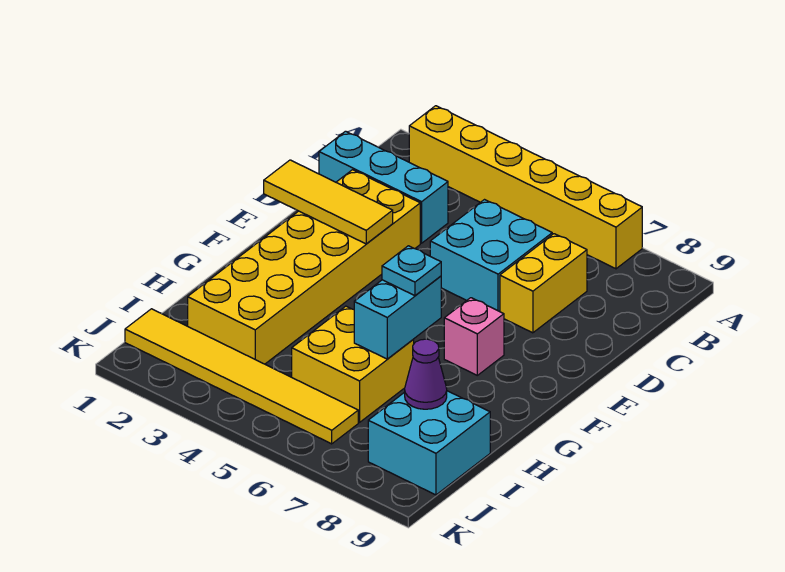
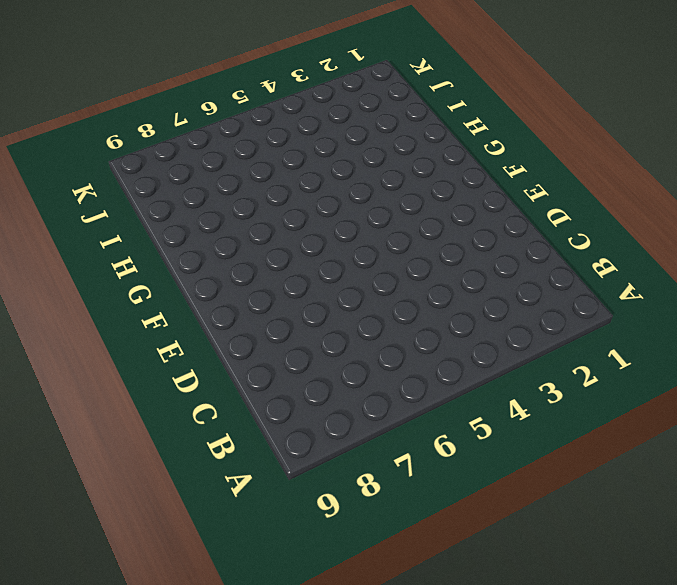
none -> yellow 1x6 brick [409,106,642,269]
none -> cyan 1x3 brick [319,131,448,243]
none -> cyan 2x2 brick [430,200,552,312]

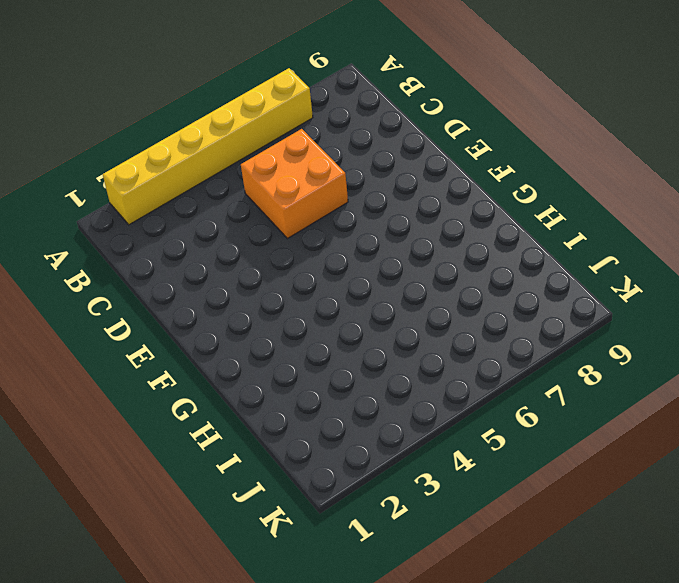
orange 2x2 brick [241,129,348,239] -> cyan 2x2 brick [430,200,552,312]
none -> cyan 1x3 brick [319,131,448,243]
none -> yellow 1x2 brick [500,234,587,333]
none -> yellow 2x6 brick [188,170,420,364]

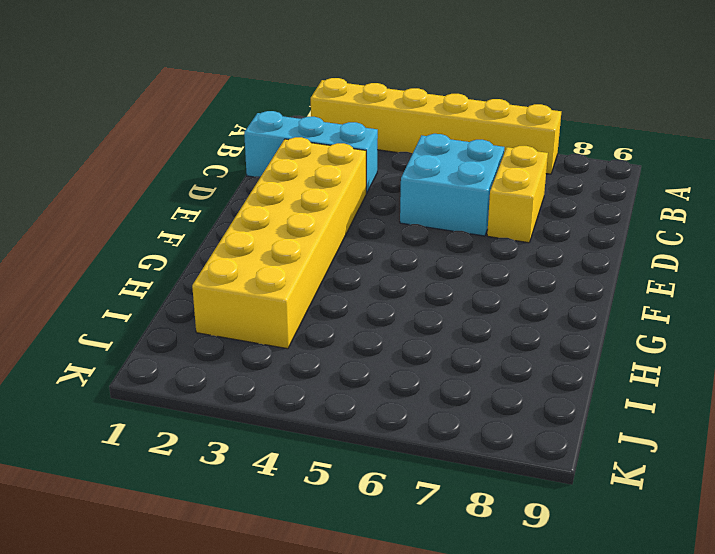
none -> pink 1x1 brick [444,298,504,375]
none -> yellow 2x2 brick [292,306,414,423]
none -> cyan 2x2 brick [368,391,490,495]

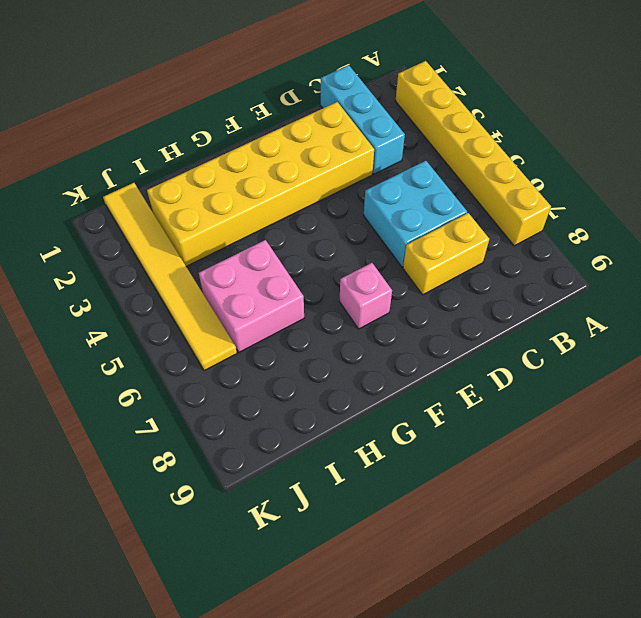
pink 2x2 brick [199,240,304,352] -> yellow 2x2 brick [292,306,414,423]
none -> cyan 2x2 brick [368,391,490,495]
none -> yellow 1x3 tile [264,160,393,244]
none -> cyan 1x2 brick [354,276,441,359]

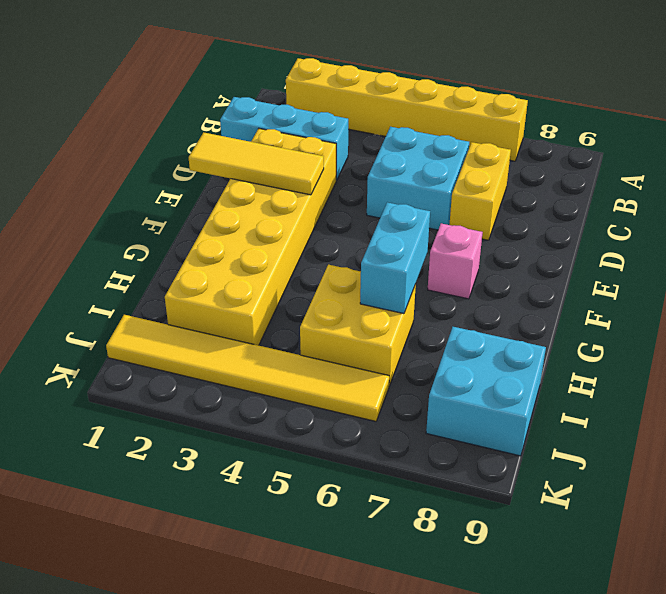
none -> purple 1x1 cone [405,339,447,409]
none -> cyan 1x1 plate [382,246,441,296]

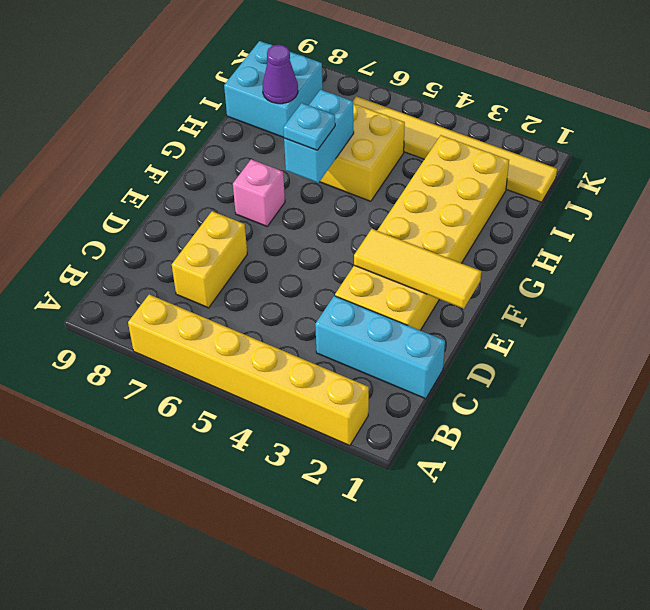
none -> cyan 2x2 brick [430,200,552,312]

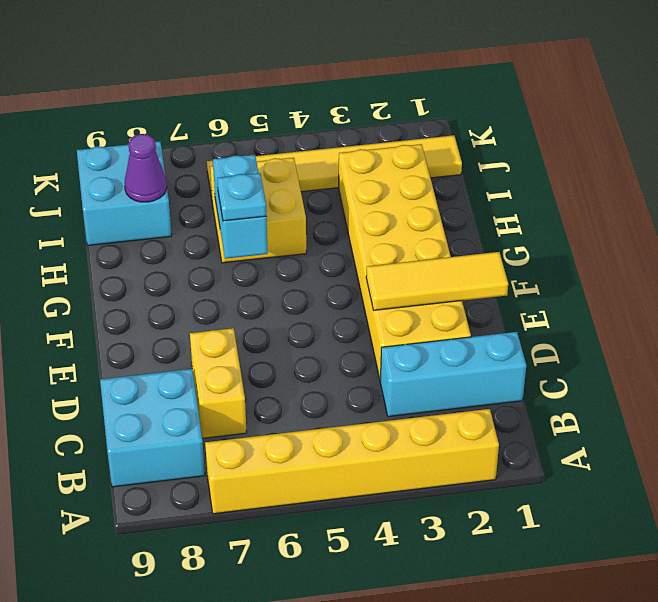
cyan 2x2 brick [100,369,205,487] -> cyan 2x2 brick moved to [430,200,552,312]
none -> pink 1x1 brick [444,298,504,375]

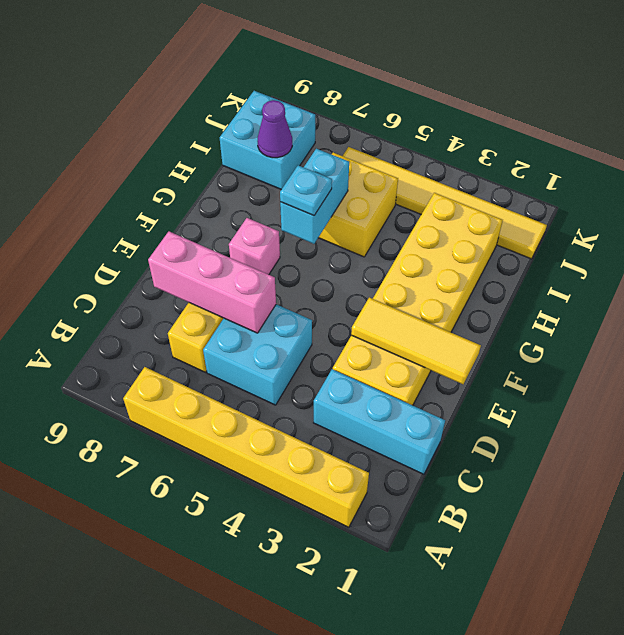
pink 1x3 brick [148,232,276,333] -> none

